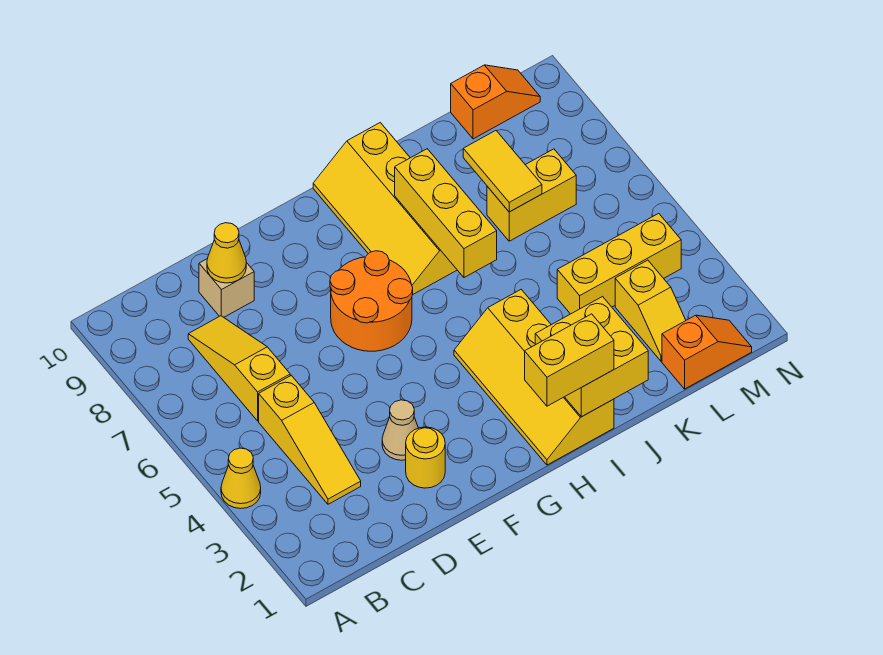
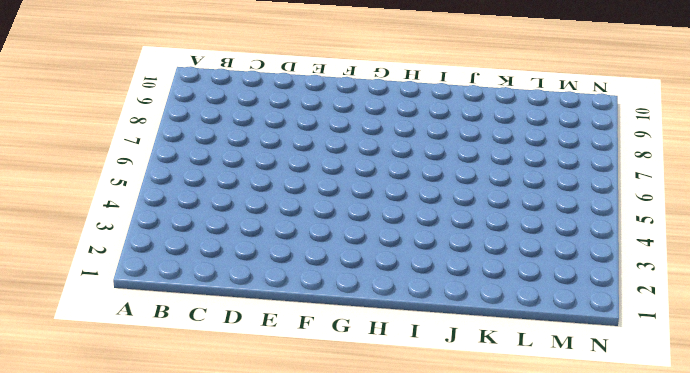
none -> yellow 1x1 cone [221,448,261,509]
none -> yellow 1x3 slope [259,375,361,504]
none -> yellow 1x3 slope [188,316,290,421]

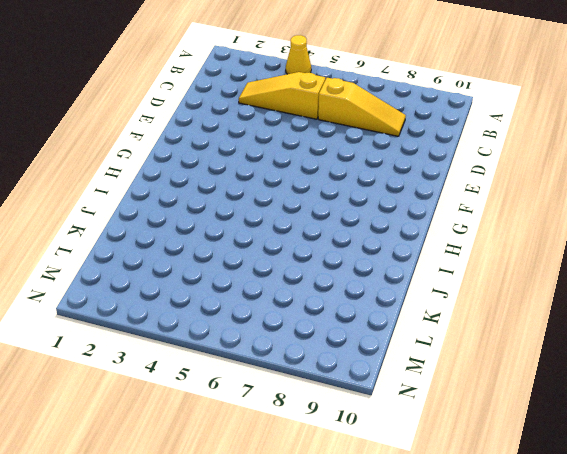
none -> tan 1x1 brick [199,259,254,317]
none -> yellow 1x1 round brick [406,427,445,488]
none -> tan 1x1 cone [382,400,418,460]

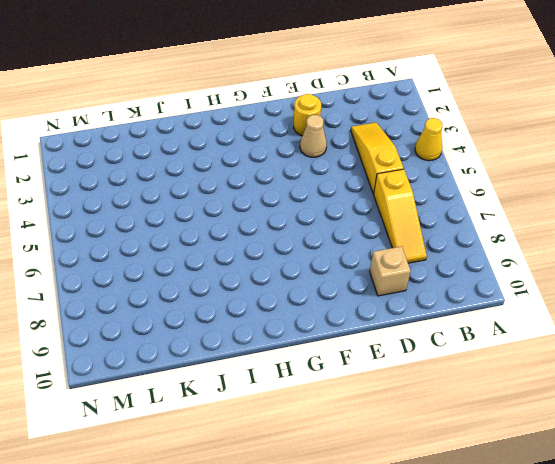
none -> orange 2x2 round brick [330,251,413,351]
none -> yellow 2x4 slope [454,290,614,465]
none -> yellow 2x4 slope [313,123,457,295]

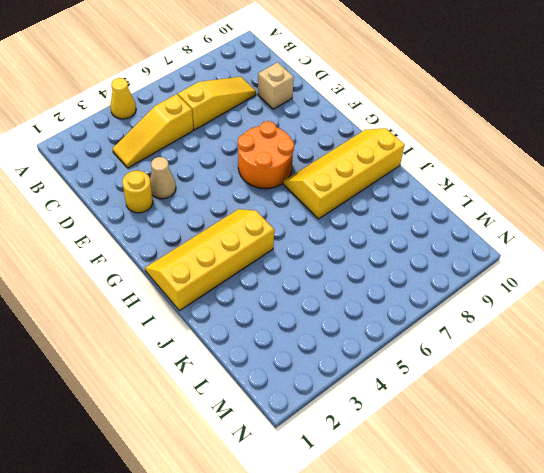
none -> yellow 1x3 brick [557,213,681,314]
none -> yellow 1x2 brick [487,149,576,241]
none -> orange 1x2 slope [662,315,752,389]

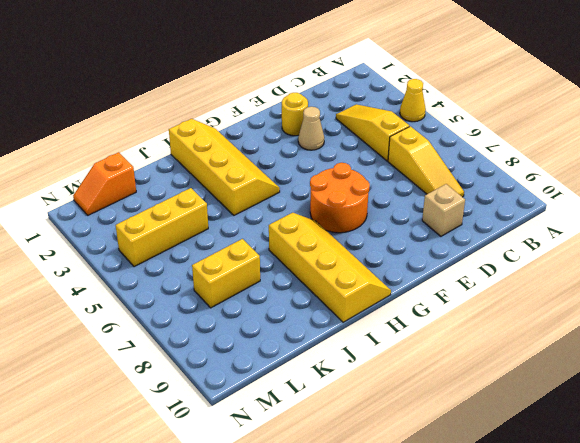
none -> yellow 1x2 slope [615,260,686,361]
none -> orange 1x2 slope [451,65,540,139]
none -> yellow 1x1 cone [207,223,246,283]

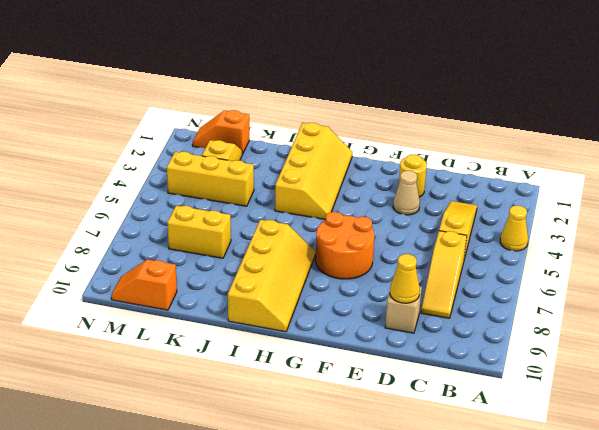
none -> yellow 2x2 brick [535,297,648,417]
none -> yellow 1x3 brick [395,149,497,278]
none -> yellow 1x2 tile [463,131,542,212]

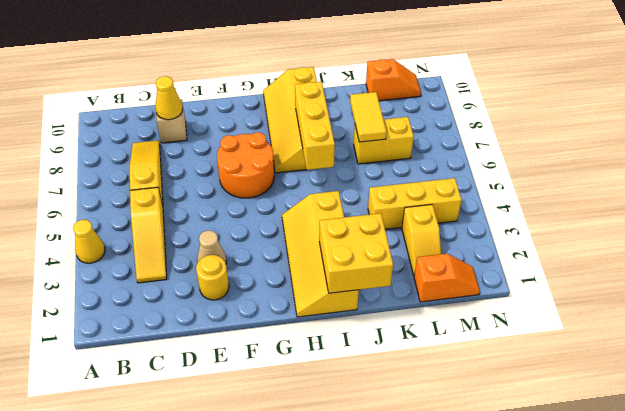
none -> yellow 1x2 brick [525,314,614,406]

